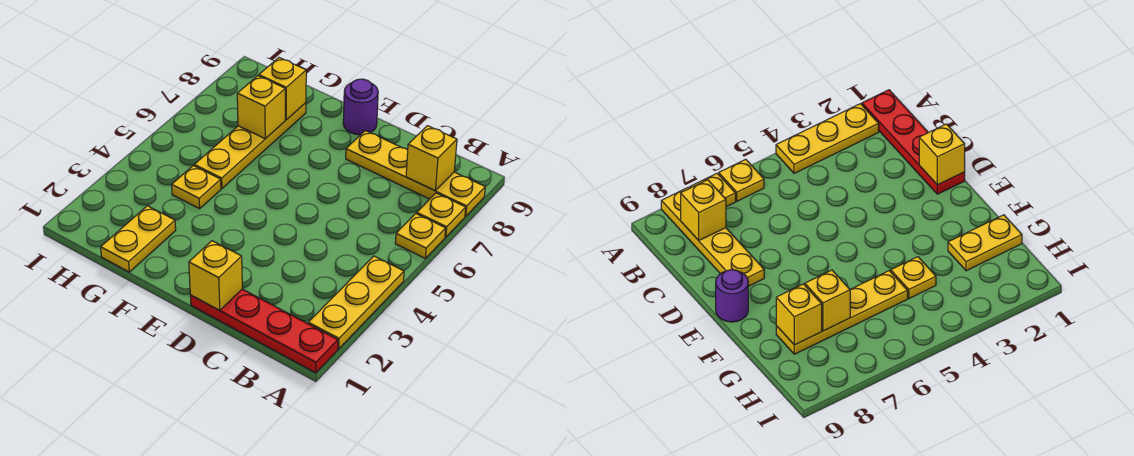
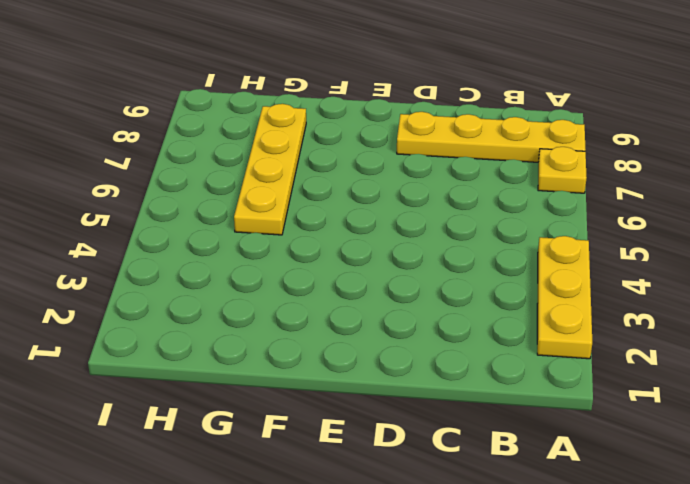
none -> red 1x4 plate [190,289,338,373]
none -> yellow 1x1 plate [395,214,446,258]
none -> purple 1x1 round brick [343,79,378,135]

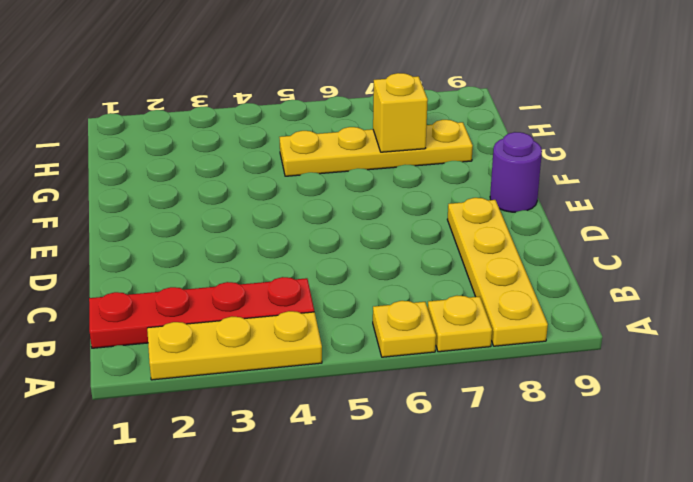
red 1x4 plate [89,277,314,348] -> red 1x4 plate turned to [190,289,338,373]
none -> yellow 1x2 plate [101,206,176,272]
none -> yellow 1x1 plate [172,166,221,209]
none -> yellow 1x1 brick [406,126,457,191]

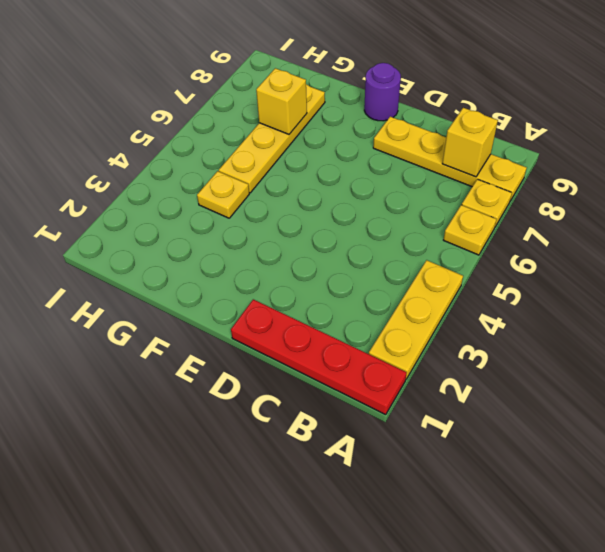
none -> yellow 1x2 plate [101,206,176,272]
none -> yellow 1x1 brick [189,241,242,310]
none -> yellow 1x1 brick [259,58,306,120]

